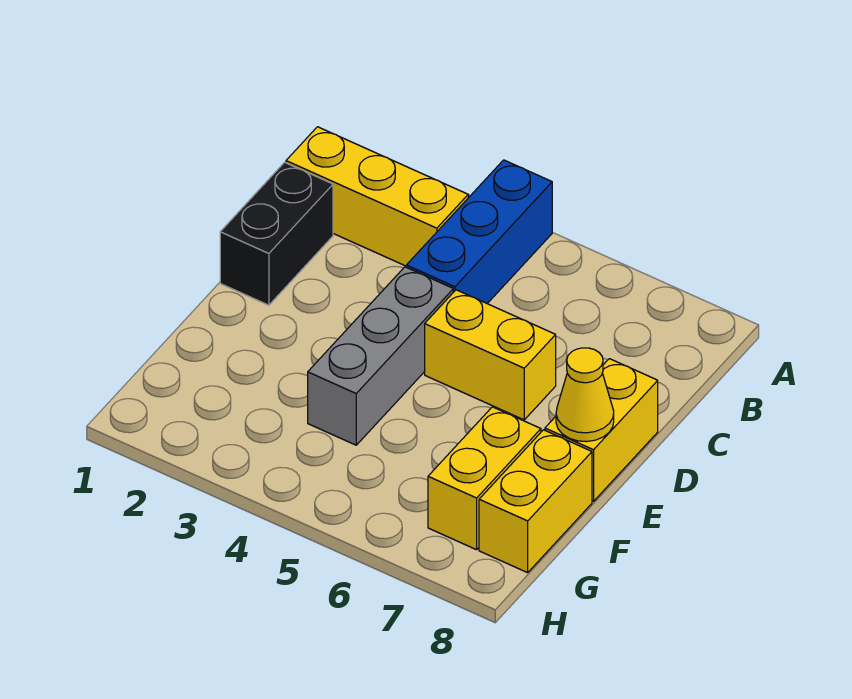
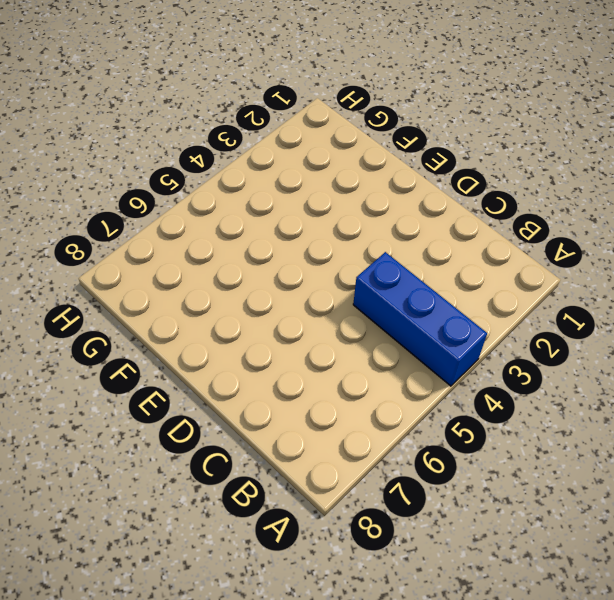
none -> yellow 1x3 brick [286,127,468,266]
none -> black 1x2 brick [220,162,333,305]

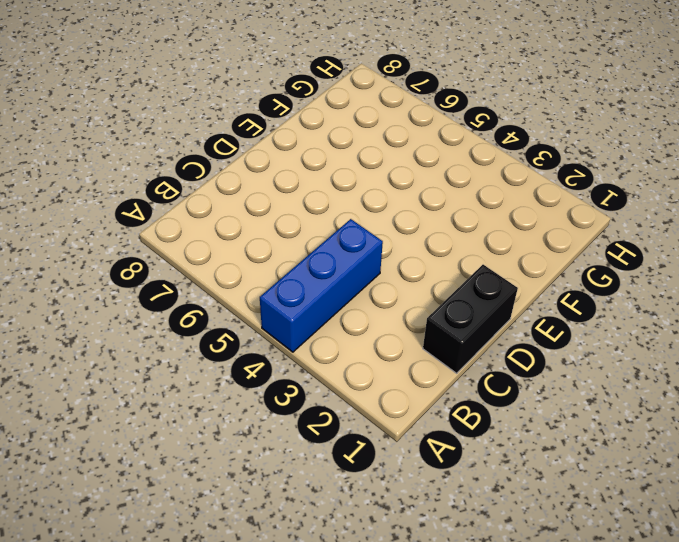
none -> yellow 1x3 brick [286,127,468,266]
none -> grey 1x3 brick [308,267,453,445]

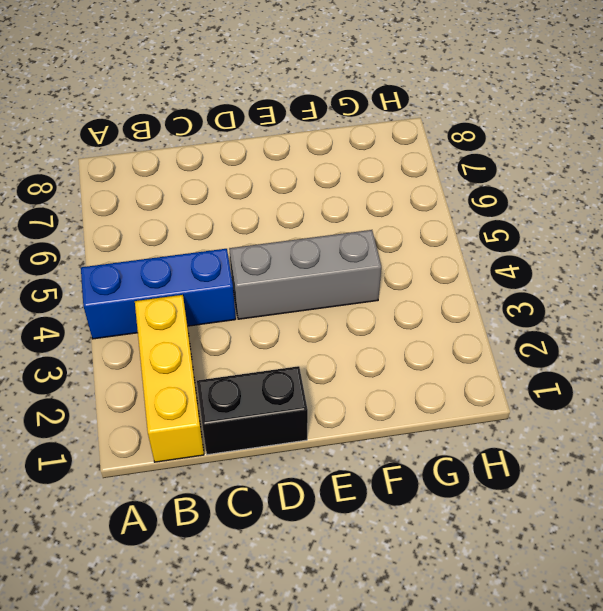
none -> yellow 1x2 brick [425,290,556,420]
none -> yellow 1x2 brick [545,359,658,501]

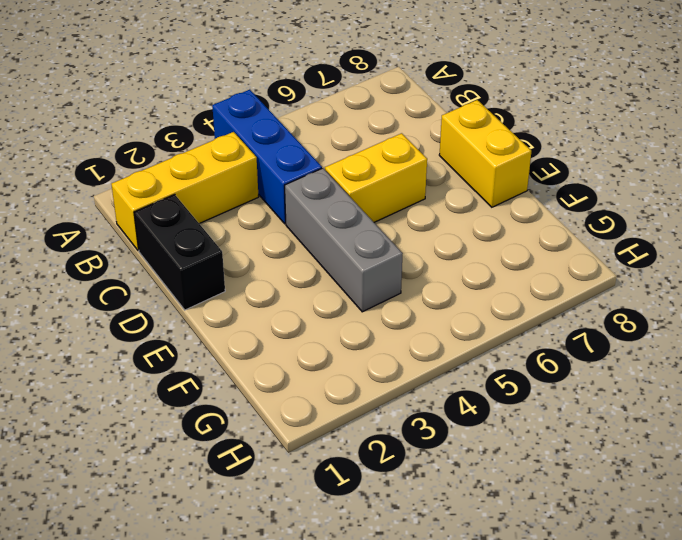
none -> yellow 1x2 brick [428,407,541,550]
none -> yellow 1x2 brick [479,430,592,573]

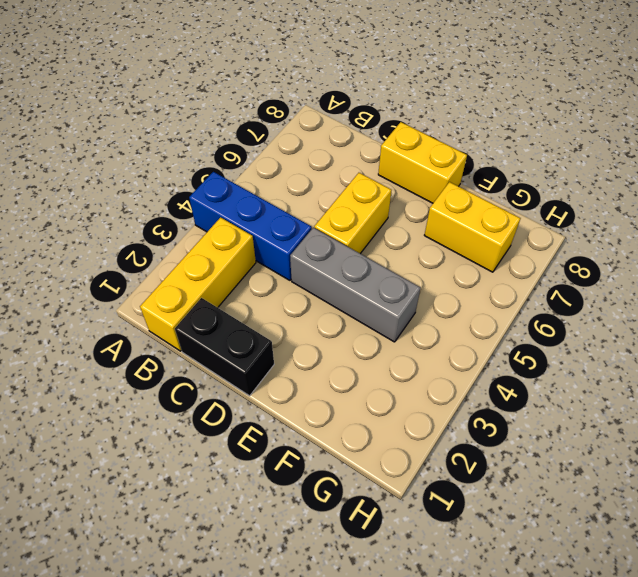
none -> yellow 1x2 brick [479,430,592,573]
none -> yellow 1x1 cone [556,348,614,442]

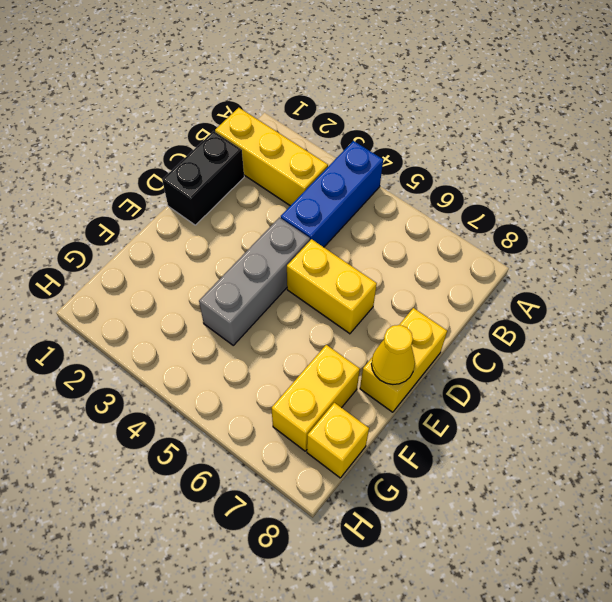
yellow 1x1 brick [307,403,369,478] -> yellow 1x2 brick [479,430,592,573]

